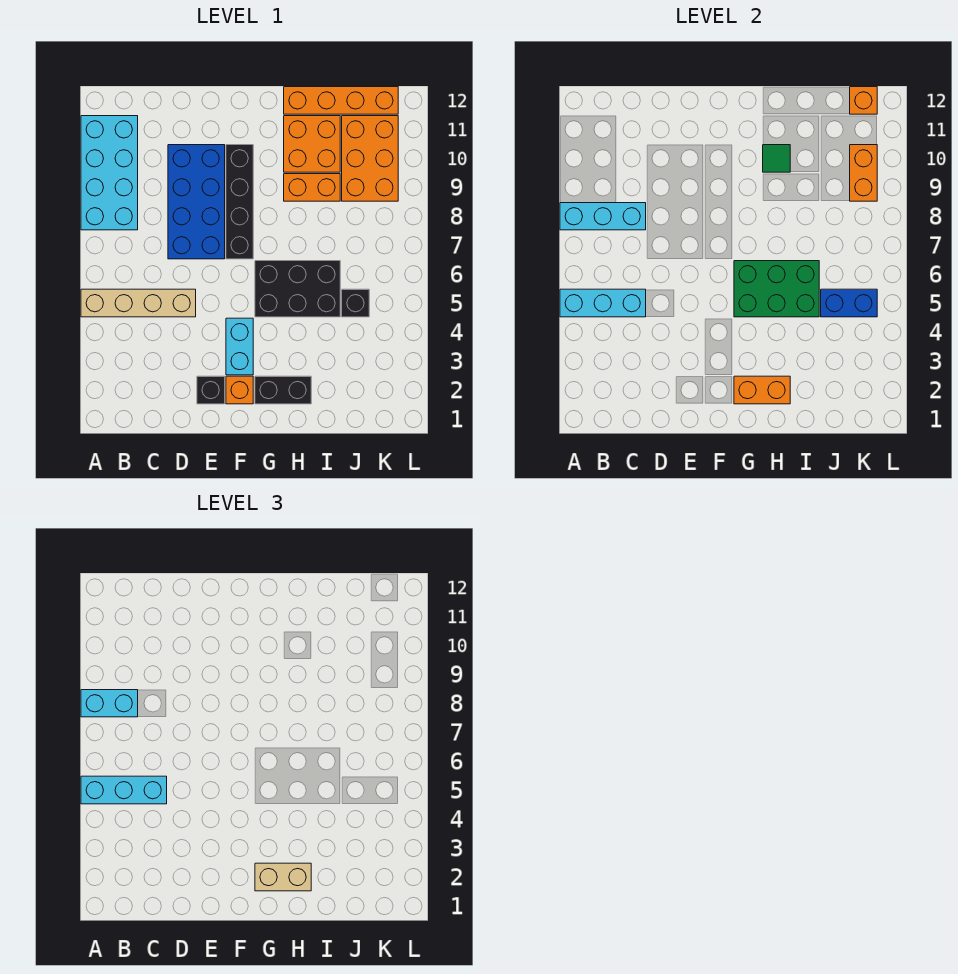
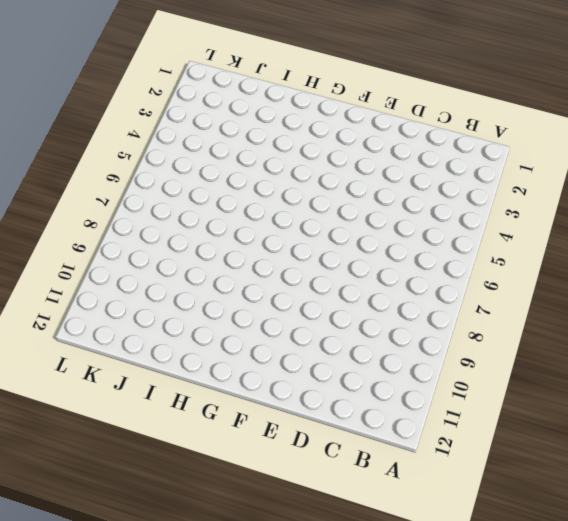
none -> tan 1x4 brick [81,289,196,317]
none -> cyan 2x4 brick [81,116,138,230]
none -> blue 2x4 brick [168,145,225,259]

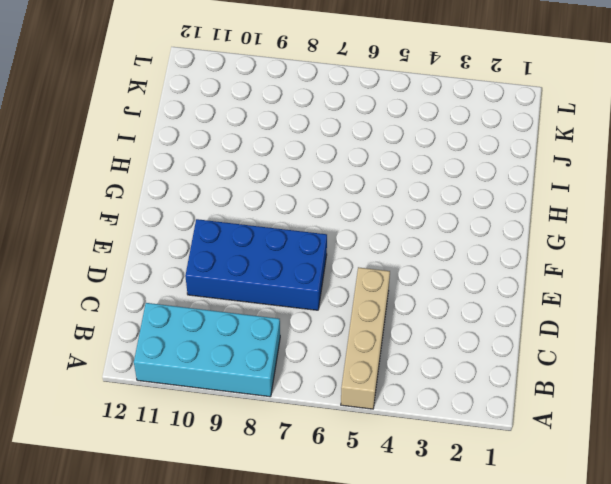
none -> black 1x1 brick [197,376,225,404]
none -> orange 1x1 brick [226,376,253,404]
none -> cyan 1x2 brick [226,318,253,375]

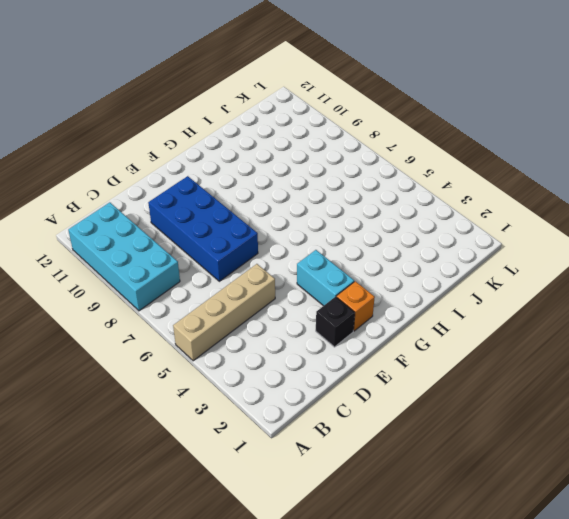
none -> black 1x4 brick [226,145,253,259]
none -> black 1x2 brick [255,376,311,404]
none -> black 2x3 brick [255,261,340,317]

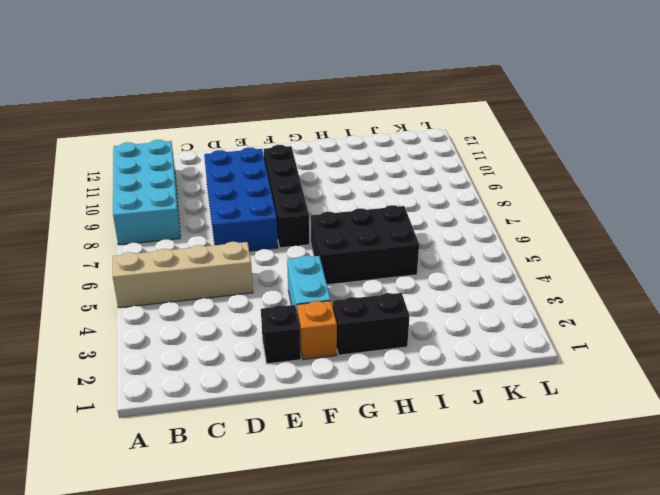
none -> orange 1x2 brick [284,174,340,201]
none -> orange 2x2 brick [284,116,340,172]
none -> orange 1x4 brick [284,87,398,114]

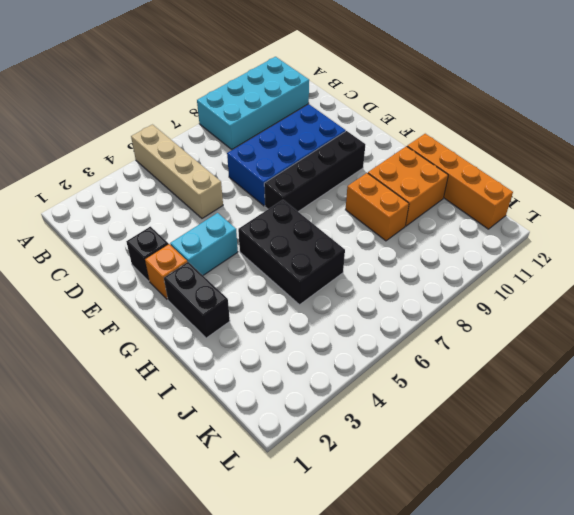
none -> black 1x1 brick [342,289,369,317]
none -> orange 2x3 brick [342,116,398,201]
none -> cyan 1x3 brick [560,289,646,317]

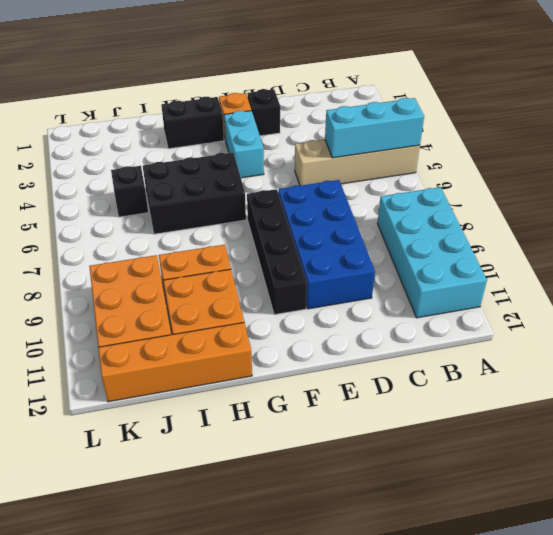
none -> cyan 1x3 brick [560,203,646,230]
none -> orange 1x2 brick [734,376,790,404]
none -> green 2x3 brick [734,261,819,317]

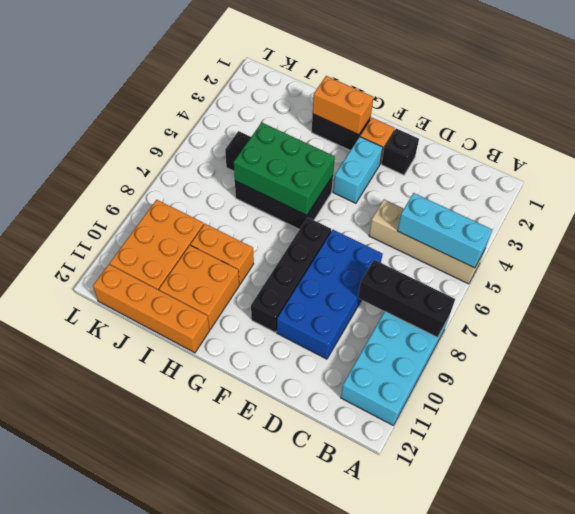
black 1x3 brick [358,260,455,338] -> cyan 1x3 brick [560,203,646,230]
none -> green 1x1 tile [763,145,790,172]
none -> blue 1x2 brick [821,289,877,317]
none -> orange 1x2 brick [850,145,877,201]

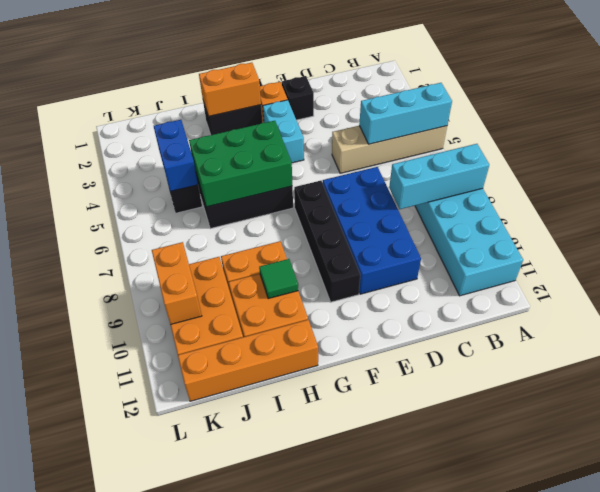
blue 1x2 brick [154,120,198,191] -> blue 1x2 brick turned to [821,289,877,317]
none -> orange 1x1 brick [850,87,877,114]
none -> cyan 1x3 brick [81,776,167,804]
none -> cyan 1x2 brick [81,690,138,717]

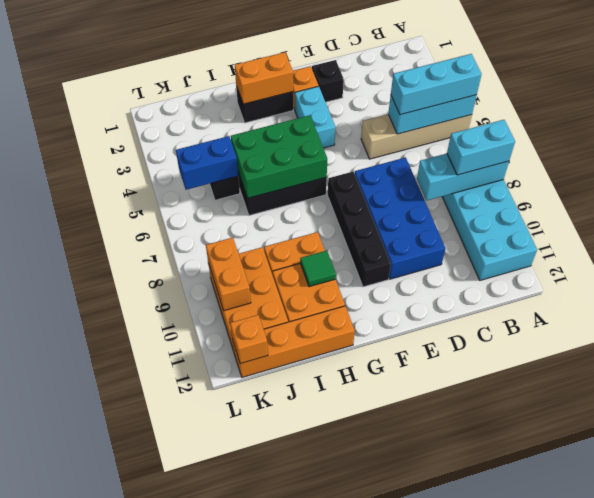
none -> tan 1x2 brick [255,863,311,891]

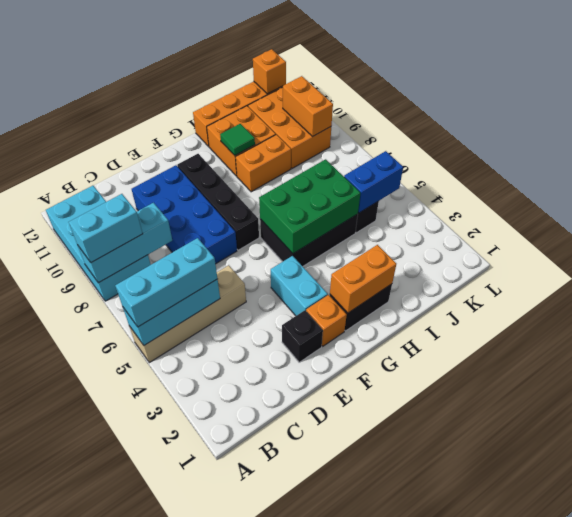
none -> tan 1x2 brick [255,863,311,891]

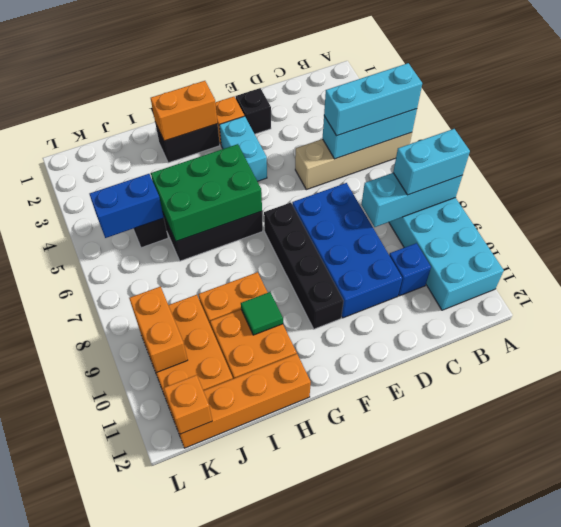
blue 1x1 brick [389,243,431,296] -> none
none -> tan 1x2 brick [255,863,311,891]

